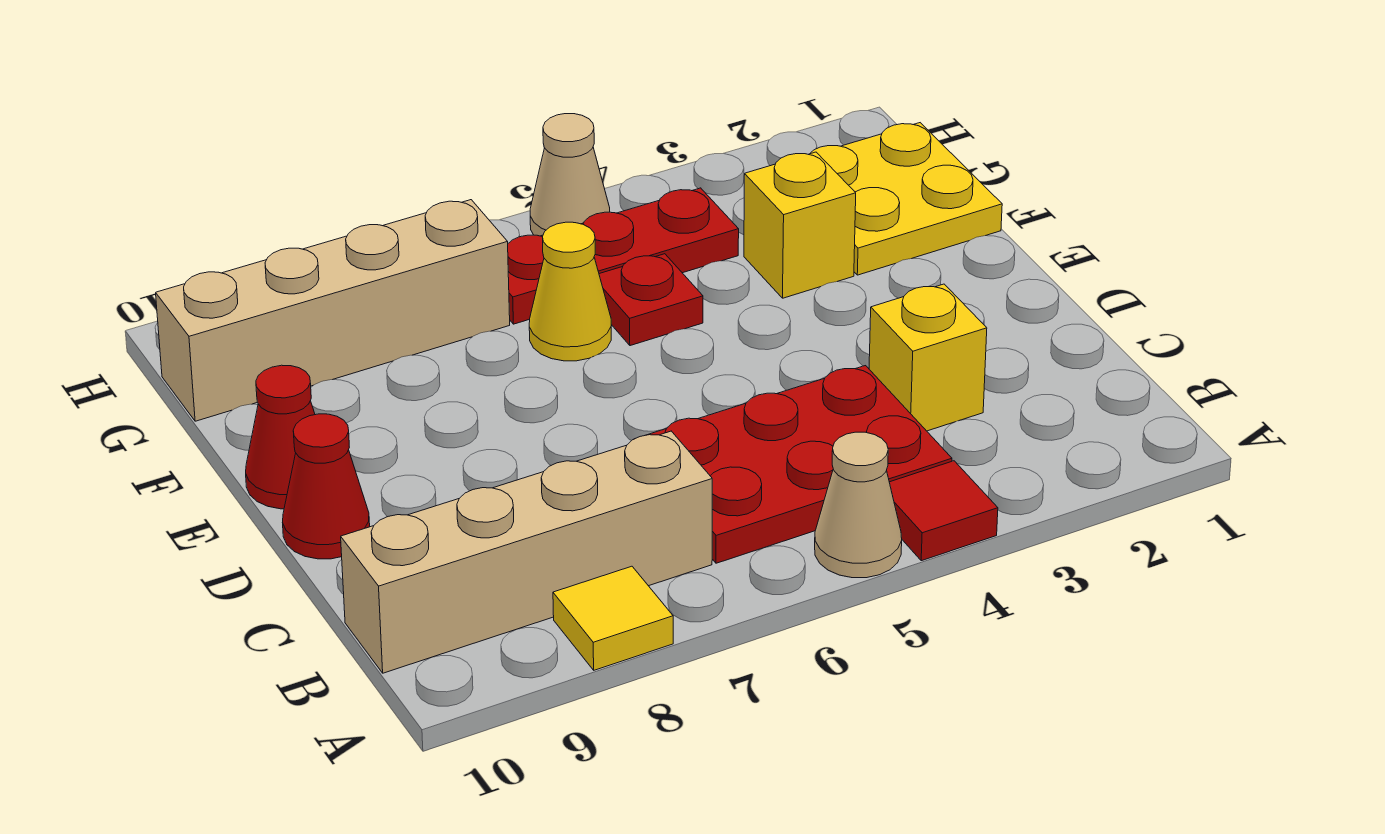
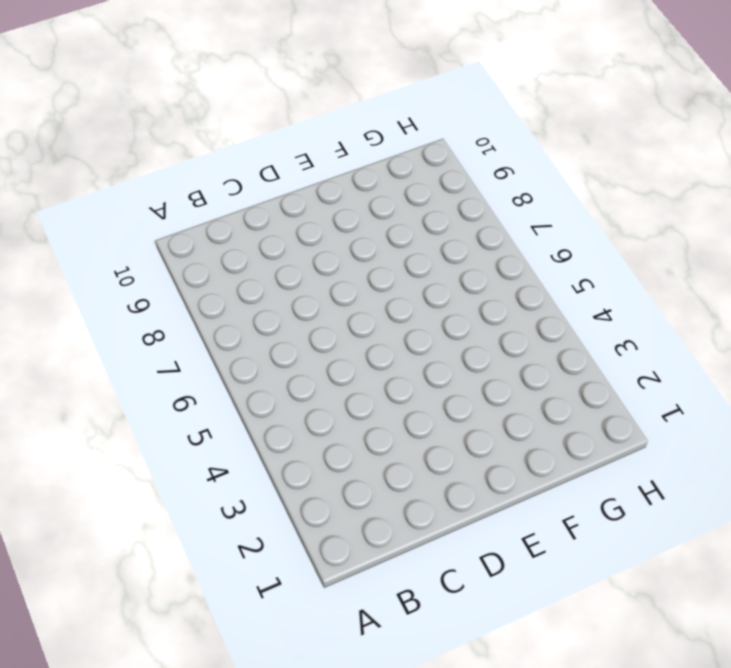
none -> red 1x1 tile [889,461,998,561]
none -> tan 1x1 cone [815,432,902,578]
none -> yellow 1x1 tile [553,566,673,670]

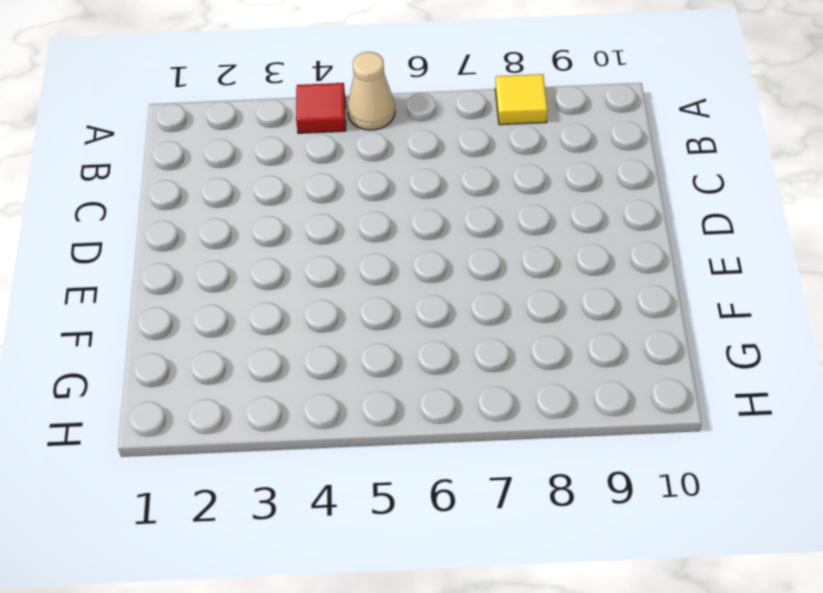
none -> red 2x3 plate [648,366,952,563]
none -> tan 1x4 brick [341,431,712,673]
none -> yellow 1x1 brick [869,284,987,431]

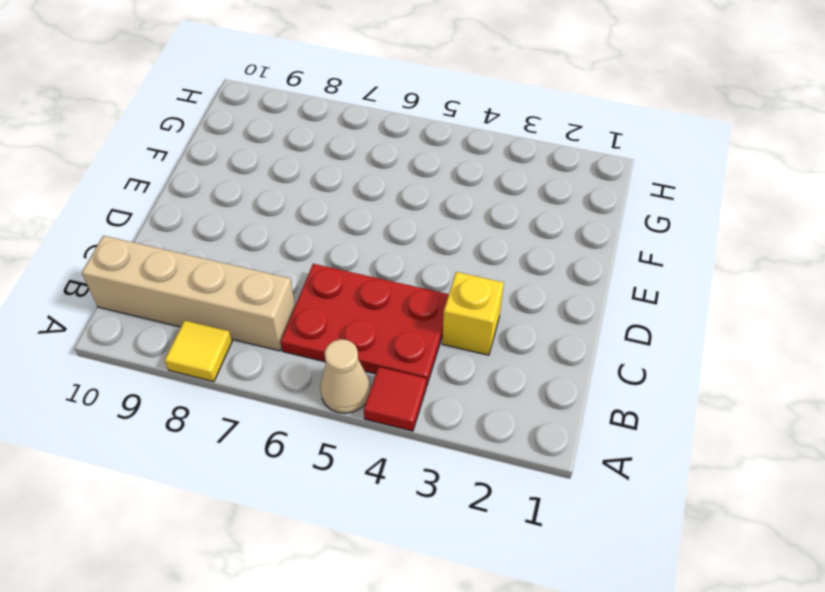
none -> red 1x1 cone [282,414,370,559]
none -> red 1x1 cone [246,365,315,509]
none -> yellow 2x2 plate [810,123,1002,275]

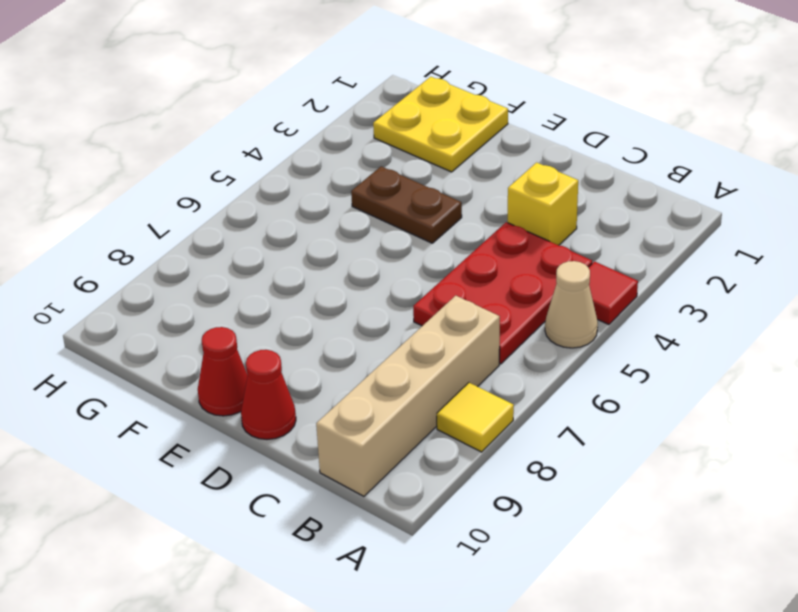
brown 1x2 plate [351,166,462,243] -> none
none -> yellow 1x1 brick [744,152,856,298]
none -> red 1x1 plate [599,254,703,346]
none -> yellow 1x1 cone [529,222,611,361]

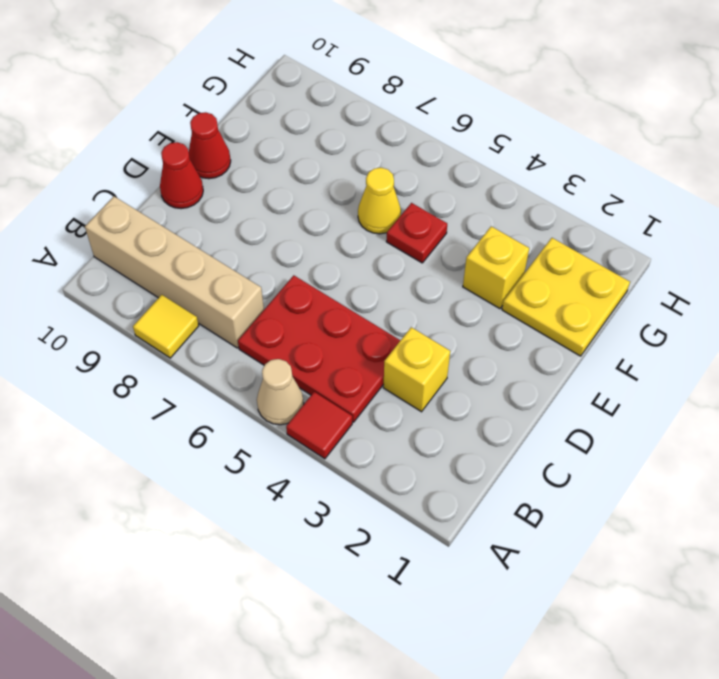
none -> red 1x3 plate [508,188,739,324]
none -> tan 1x4 brick [156,200,510,421]
none -> tan 1x1 cone [530,114,610,236]

